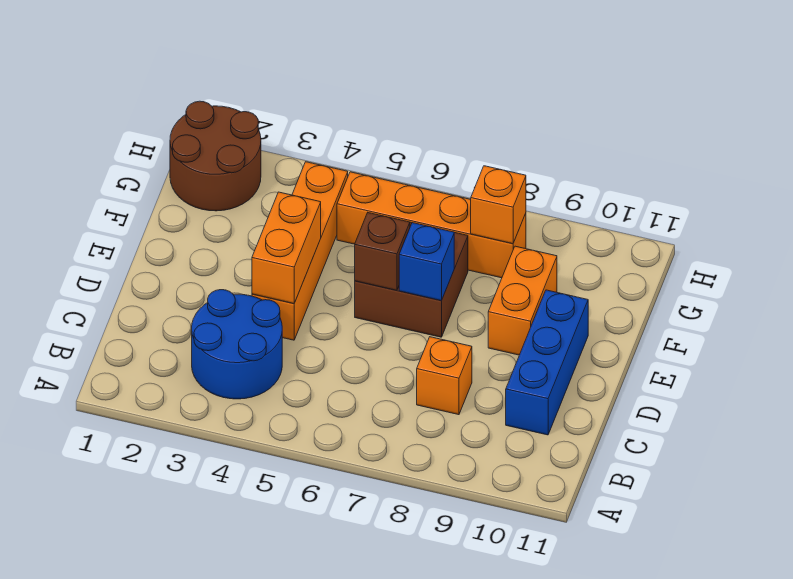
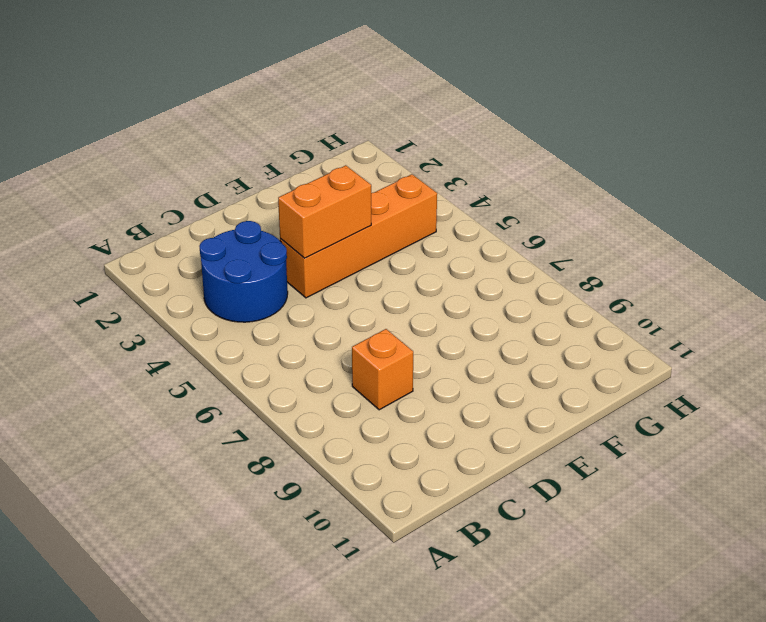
none -> blue 1x3 brick [506,290,588,435]
none -> brown 2x2 brick [355,222,468,337]
none -> orange 1x2 brick [488,246,557,355]

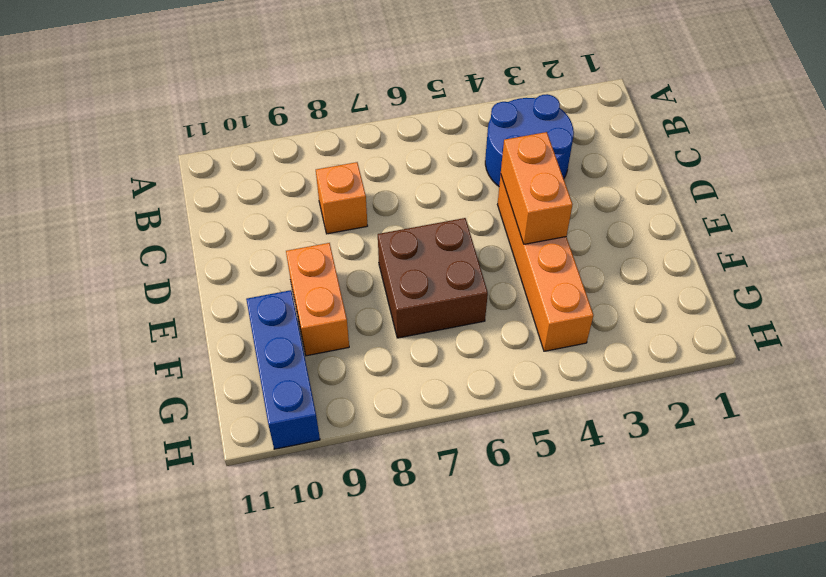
blue 1x3 brick [246,290,320,449] -> blue 1x3 brick moved to [506,290,588,435]
none -> brown 2x2 round brick [170,101,261,211]
none -> orange 1x4 brick [337,172,526,278]
none -> brown 1x1 brick [355,213,410,290]

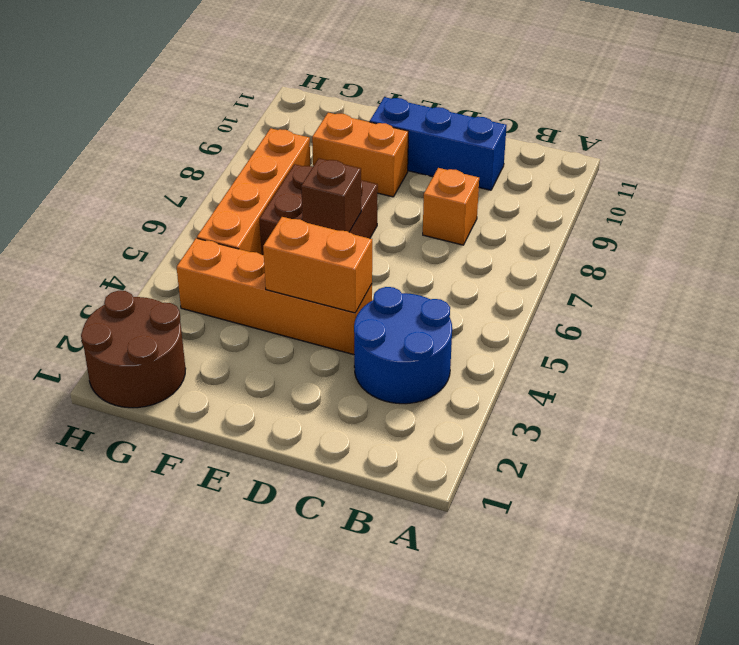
none -> blue 1x1 brick [399,223,454,301]
none -> orange 1x1 brick [471,166,526,244]

